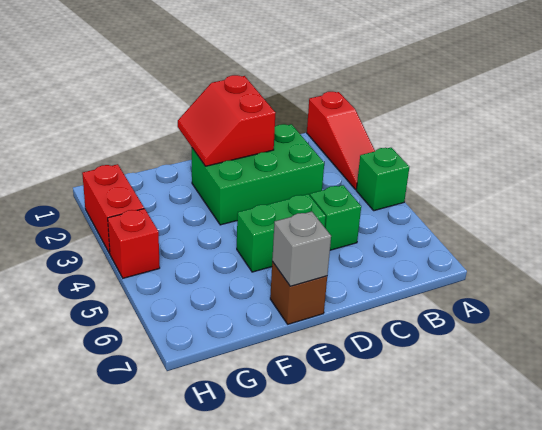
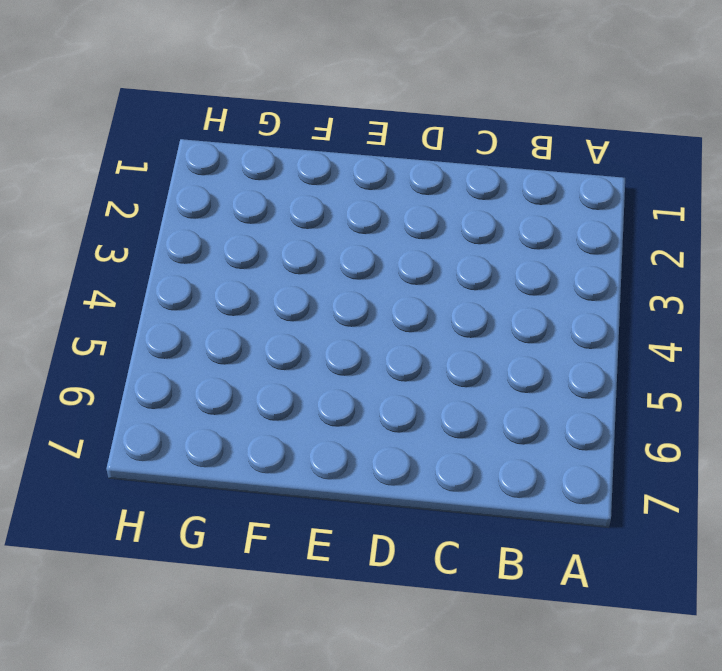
none -> red 1x3 slope [307,92,375,189]
none -> green 1x1 brick [356,148,409,211]

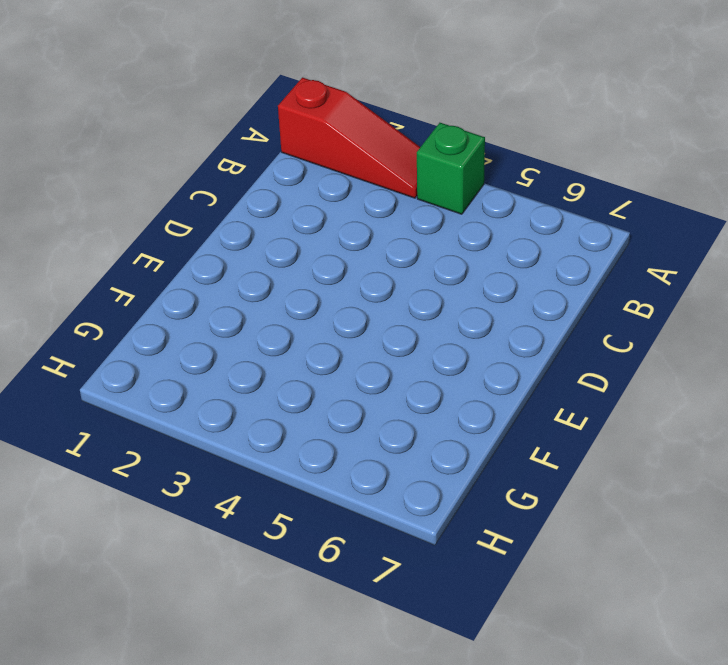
none -> green 2x3 brick [192,124,324,225]
none -> green 1x1 brick [310,185,361,250]

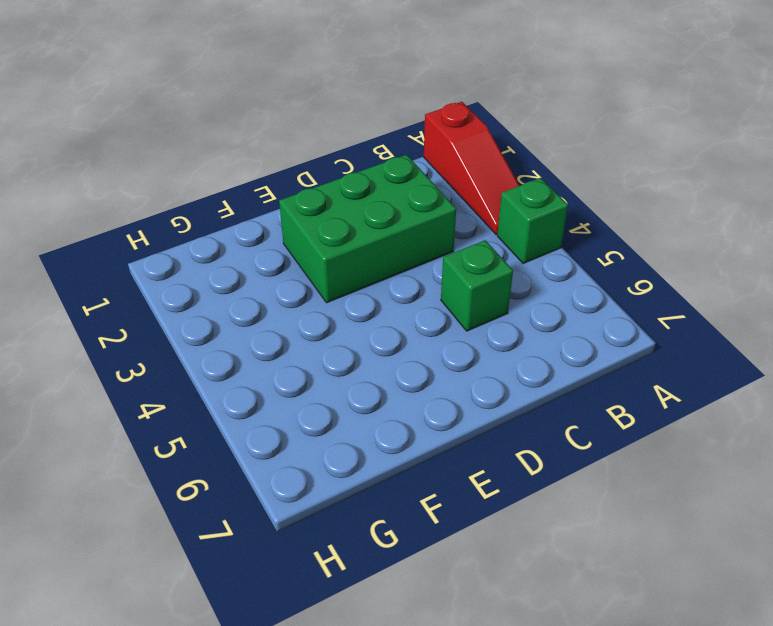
none -> green 1x2 brick [237,194,326,272]
none -> brown 1x1 brick [270,262,327,324]

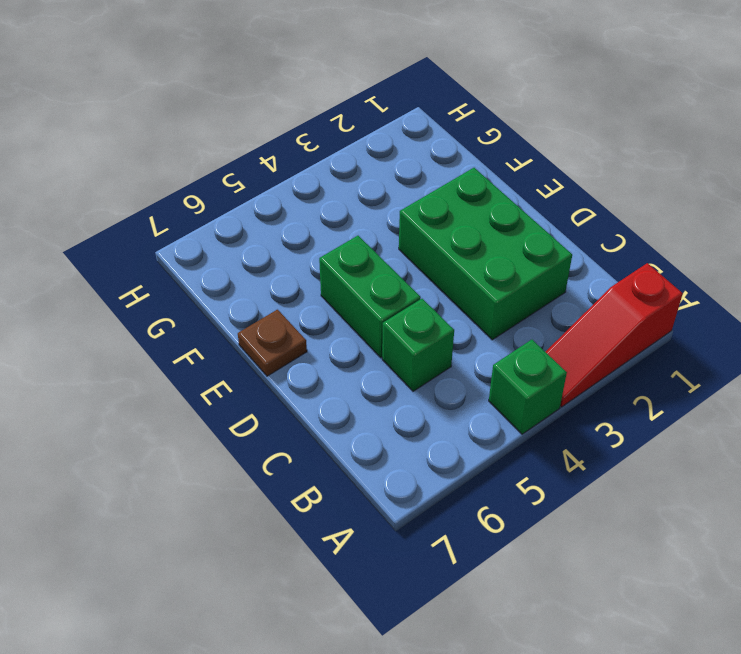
brown 1x1 plate [238,310,307,376] -> brown 1x1 brick [270,262,327,324]
none -> red 1x2 brick [82,164,144,254]
none -> red 1x1 brick [108,209,160,278]

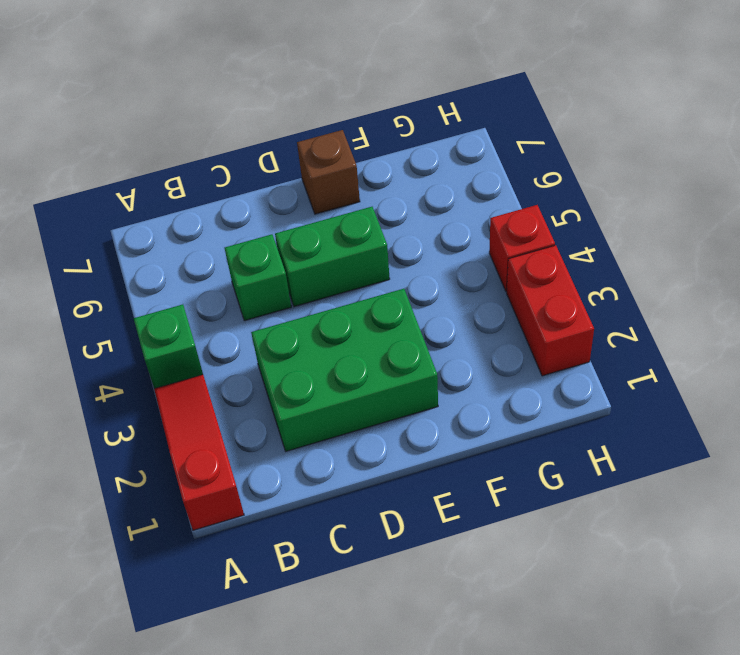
none -> red 2x2 slope [178,75,275,166]
none -> grey 1x1 brick [272,211,331,286]

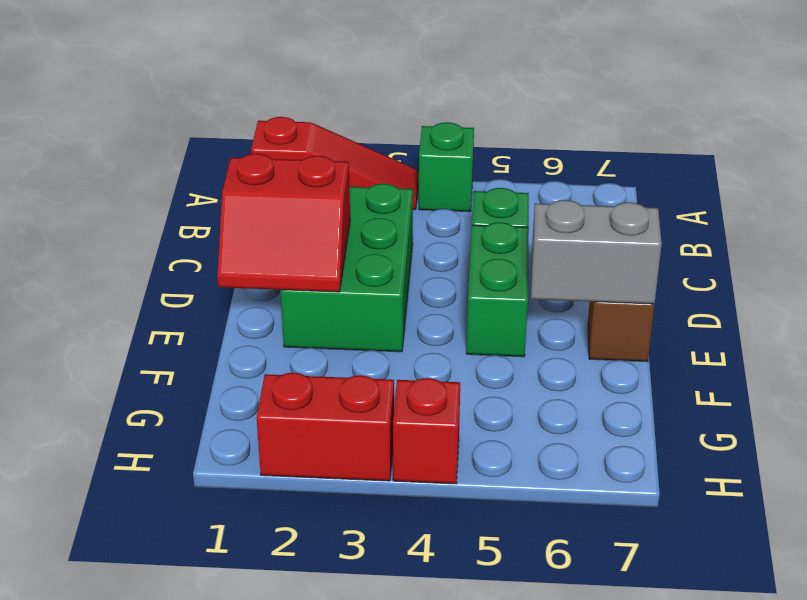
grey 1x2 brick [531,200,662,304] -> grey 1x1 brick [272,211,331,286]

